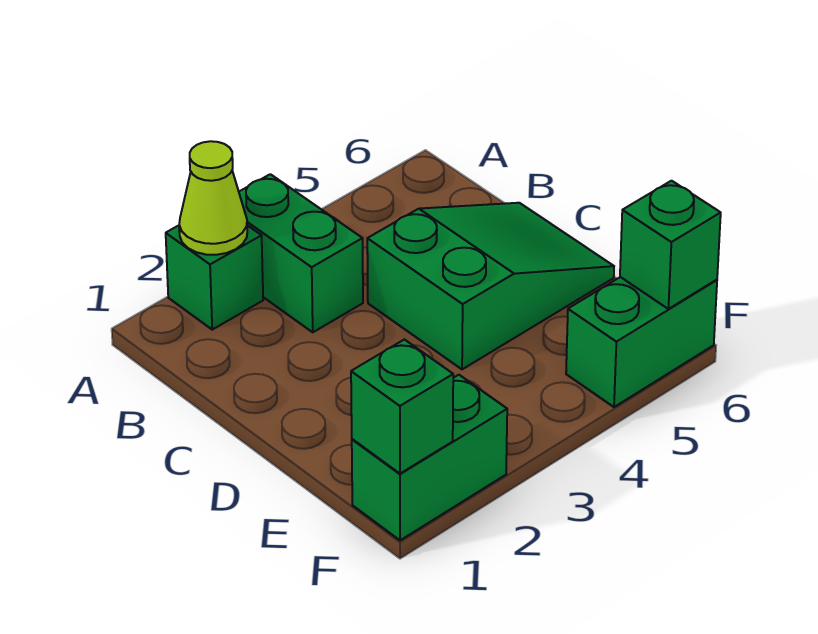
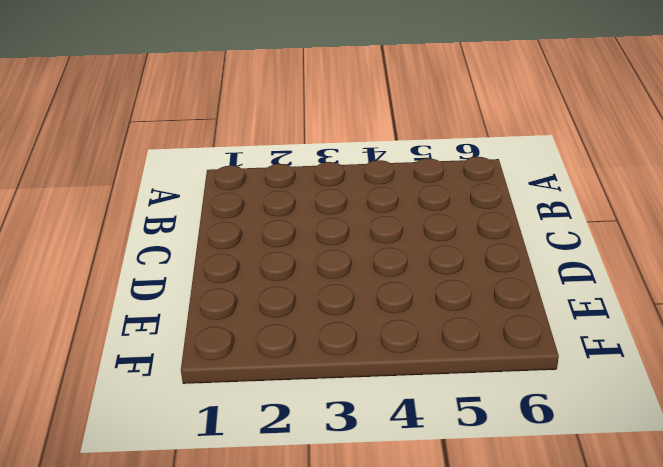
none -> green 1x1 brick [166,225,263,330]
none -> green 1x2 brick [239,174,363,332]

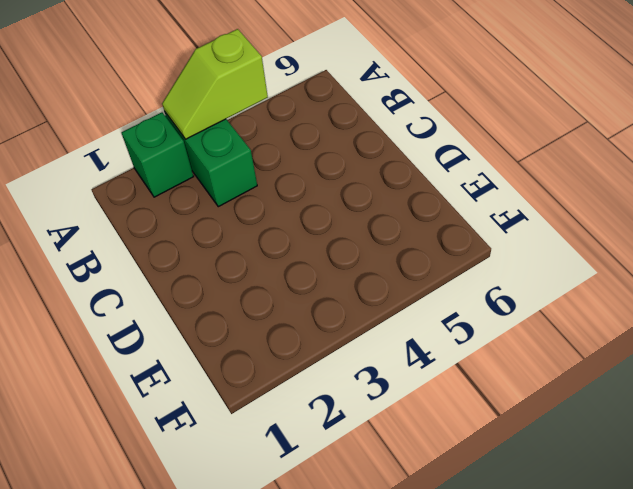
lime 1x2 slope [162,29,268,139] -> none
none -> green 2x3 slope [367,203,614,369]
none -> green 1x2 brick [352,375,507,540]

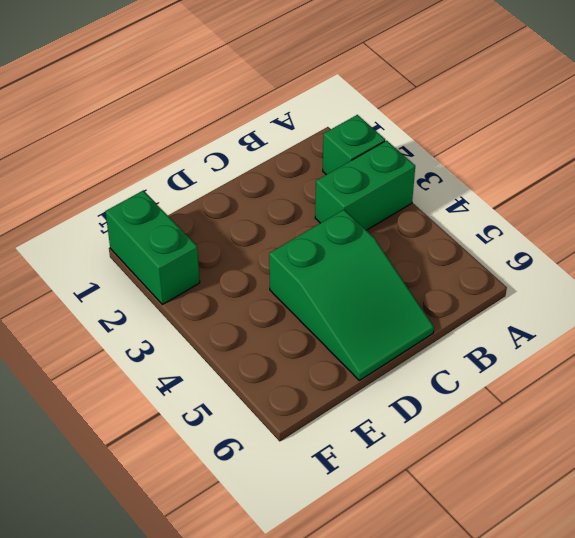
none -> green 1x2 brick [566,277,717,407]
none -> lime 1x1 cone [179,141,247,255]

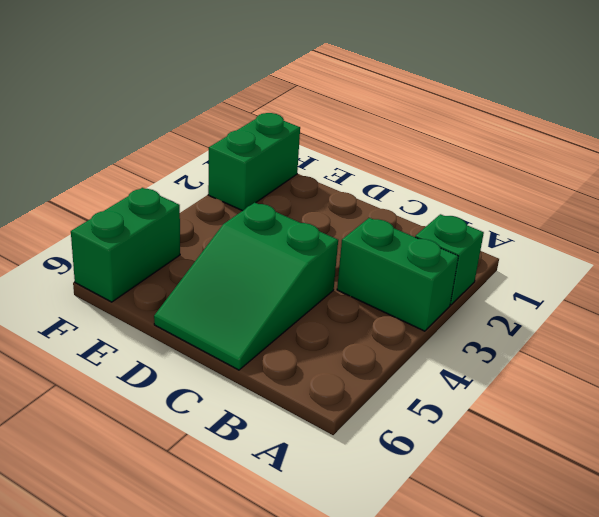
none -> lime 1x1 cone [179,141,247,255]
none -> green 1x1 brick [351,339,453,474]

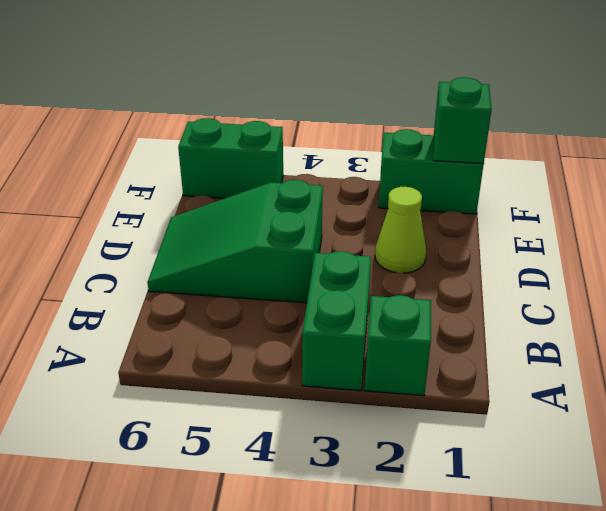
lime 1x1 cone [375,187,426,273] -> lime 1x1 cone moved to [179,141,247,255]
none -> green 1x1 brick [620,181,721,309]

